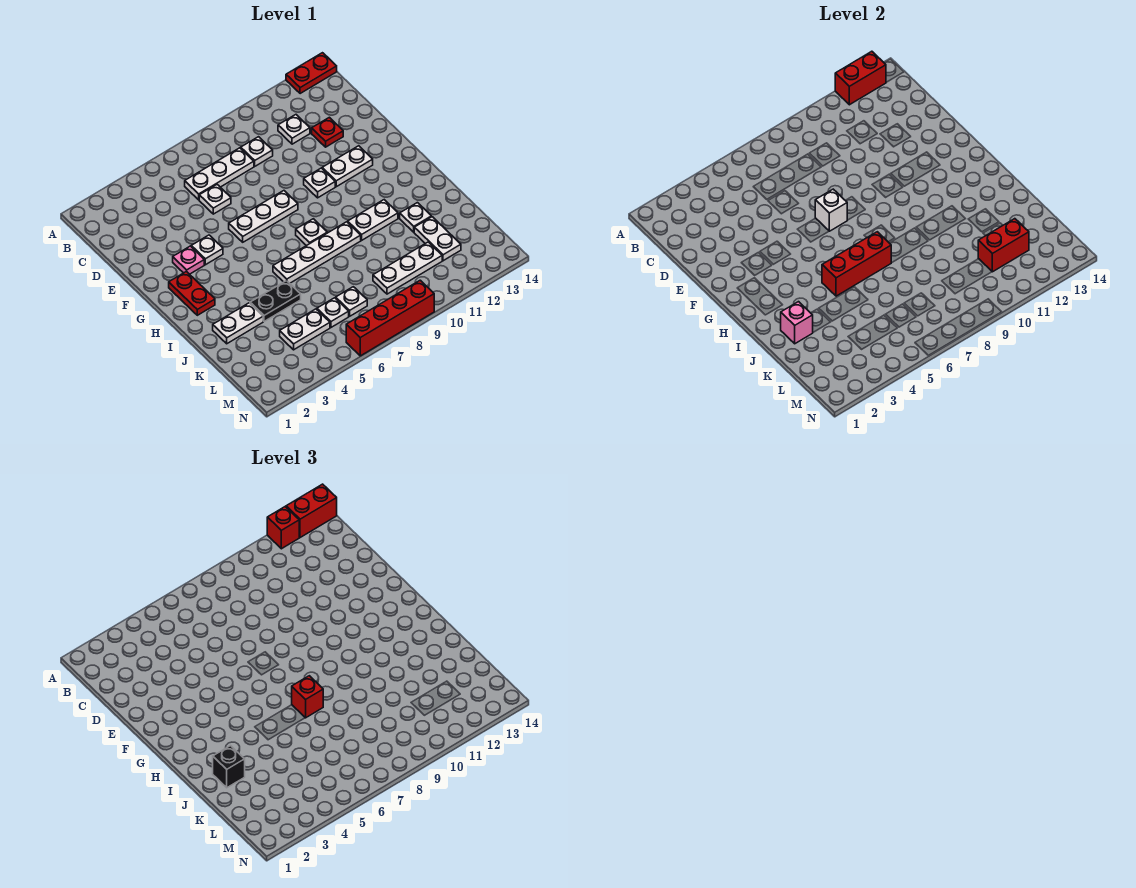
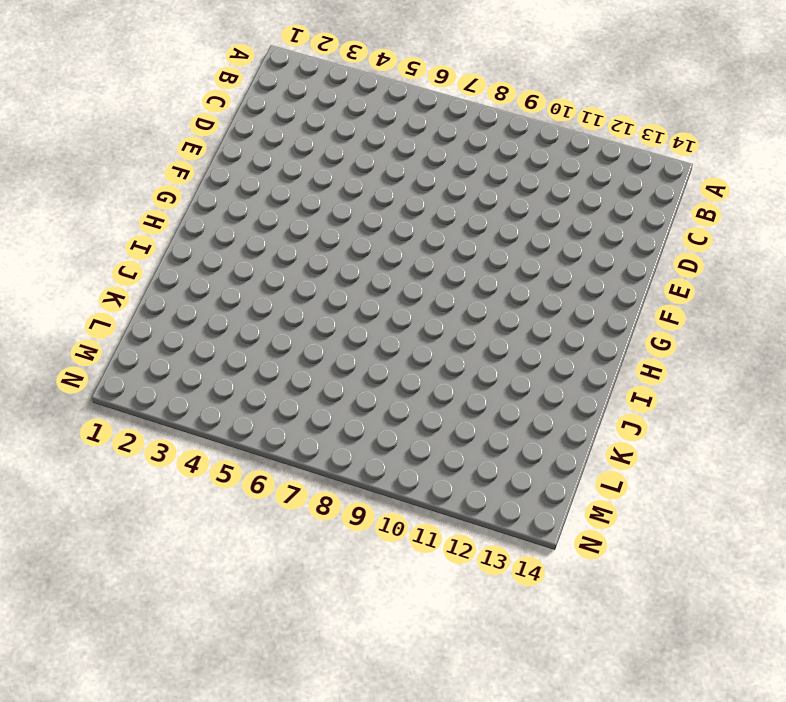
none -> red 1x2 plate [286,53,337,94]
none -> white 1x3 plate [185,148,254,200]
none -> white 1x1 plate [241,137,273,166]
none -> white 1x1 plate [278,115,310,144]

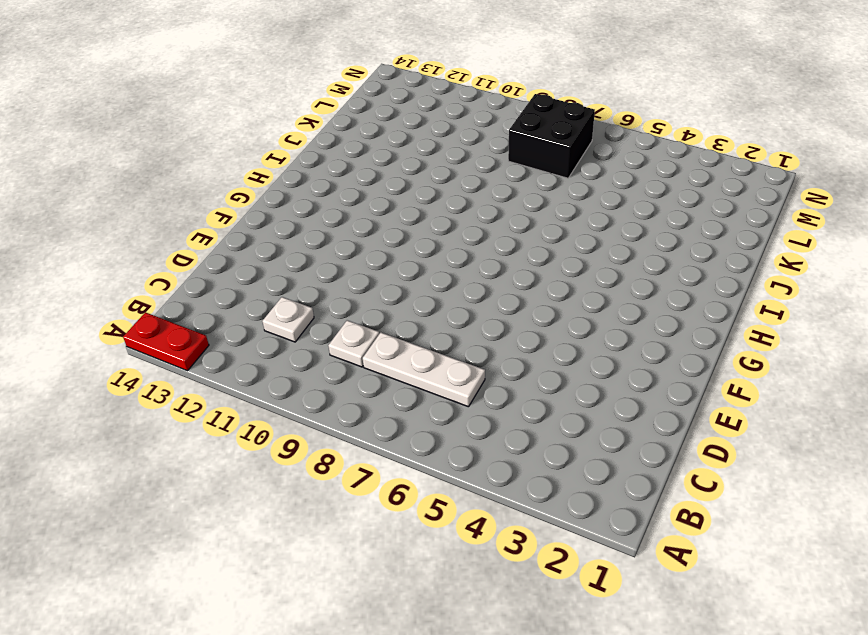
black 2x2 brick [508,94,595,178] -> white 1x1 plate [336,287,367,316]
none -> white 1x1 plate [199,185,231,214]
none -> red 1x1 plate [312,117,343,147]
none -> pink 1x1 plate [173,246,204,274]
none -> white 1x1 plate [191,235,223,265]

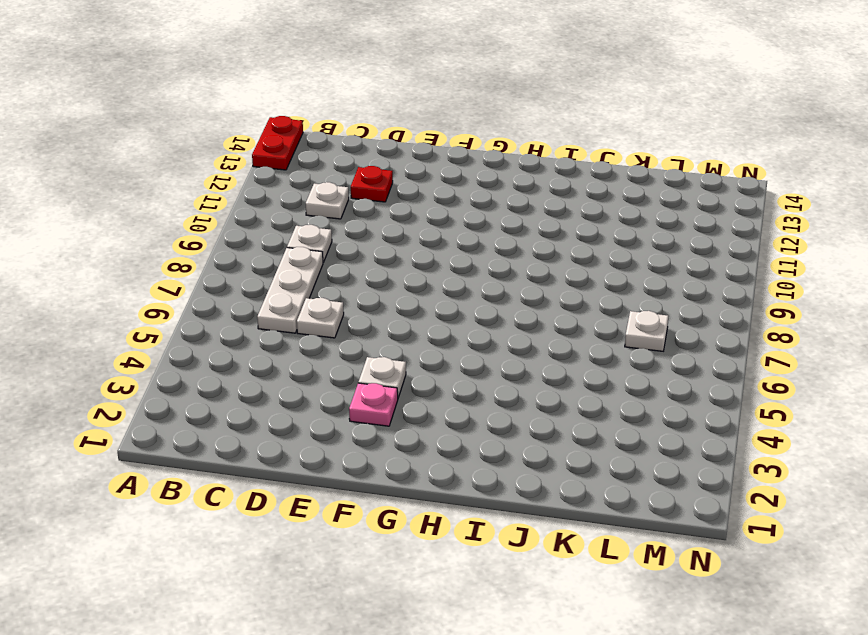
none -> white 1x3 plate [229,191,298,242]
none -> white 1x1 plate [304,168,335,198]
none -> white 1x2 plate [322,146,373,187]
none -> red 1x2 plate [169,271,215,315]

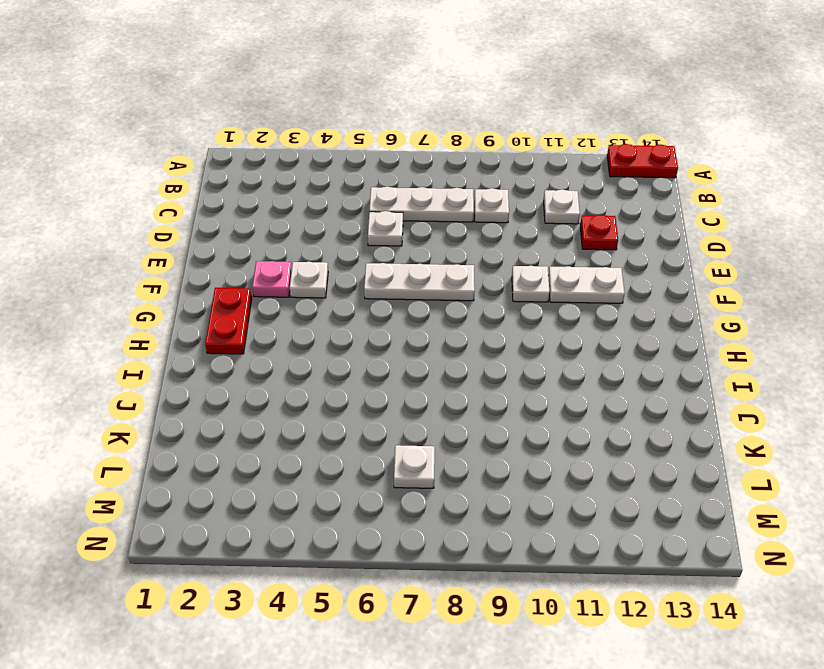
none -> white 1x1 plate [296,219,327,246]
none -> white 1x4 plate [273,222,361,283]
none -> white 1x2 plate [348,200,398,240]
none -> white 1x2 plate [213,303,263,344]

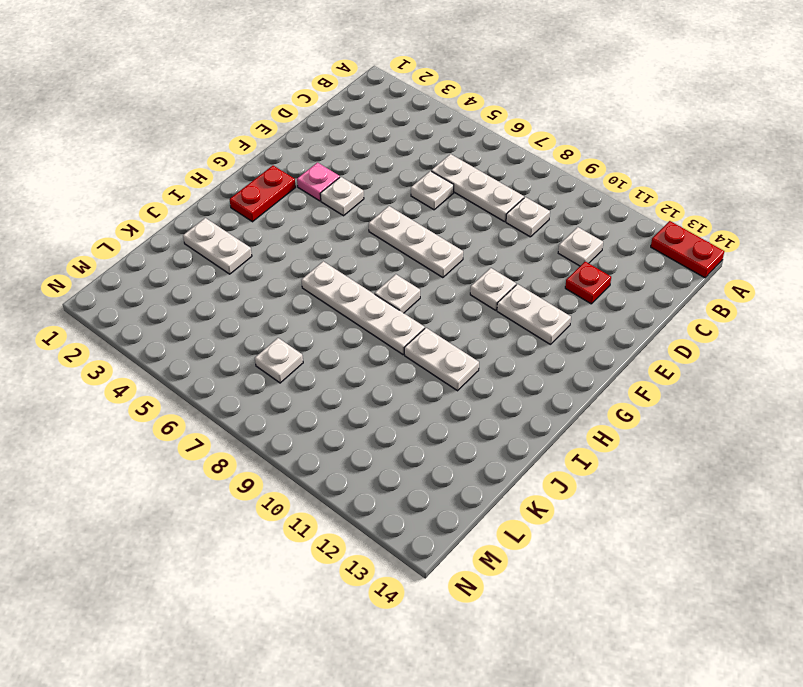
none -> black 1x2 plate [250,281,301,321]
none -> white 1x1 plate [400,203,432,232]
none -> white 1x2 plate [414,217,461,261]
none -> white 1x2 plate [280,309,330,350]

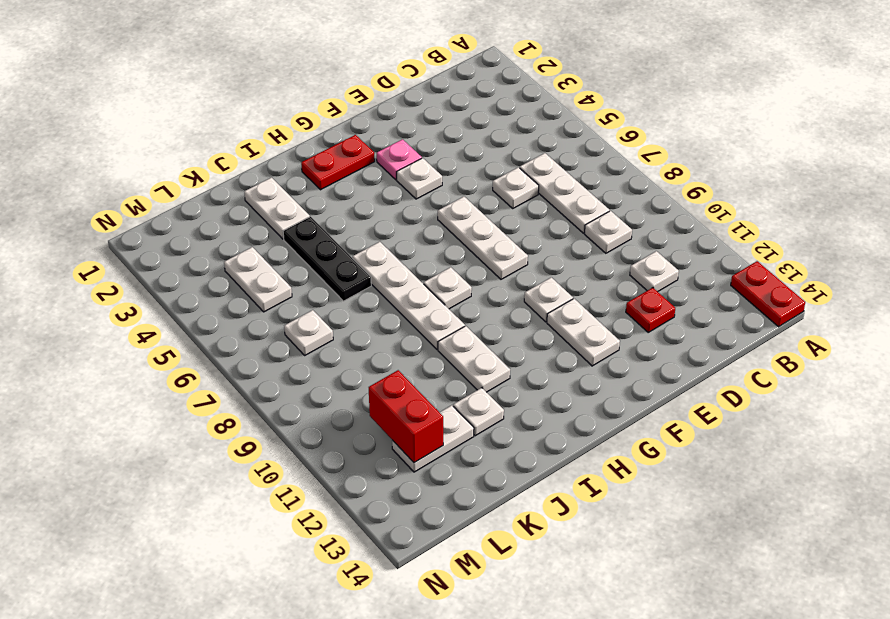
black 1x3 plate [283,217,371,301] -> black 1x2 plate [250,281,301,321]
none -> white 1x1 plate [317,298,349,327]
none -> white 1x3 plate [373,242,442,294]
none -> red 1x4 brick [346,280,434,356]
none -> red 1x2 brick [835,51,886,105]

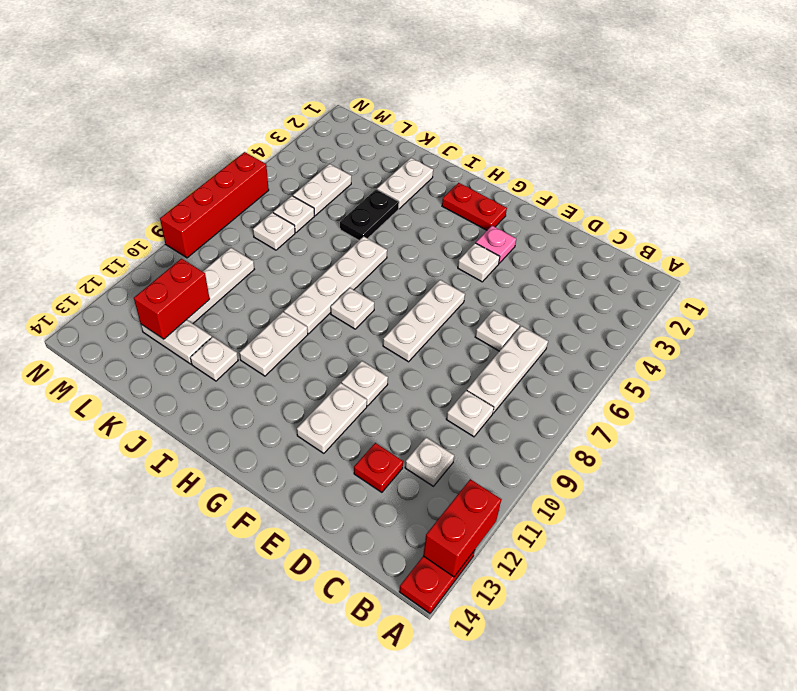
none -> white 1x1 brick [815,189,847,231]
none -> red 1x3 brick [822,232,891,296]
none -> pink 1x1 brick [781,302,813,344]
none -> red 1x1 brick [267,507,300,549]

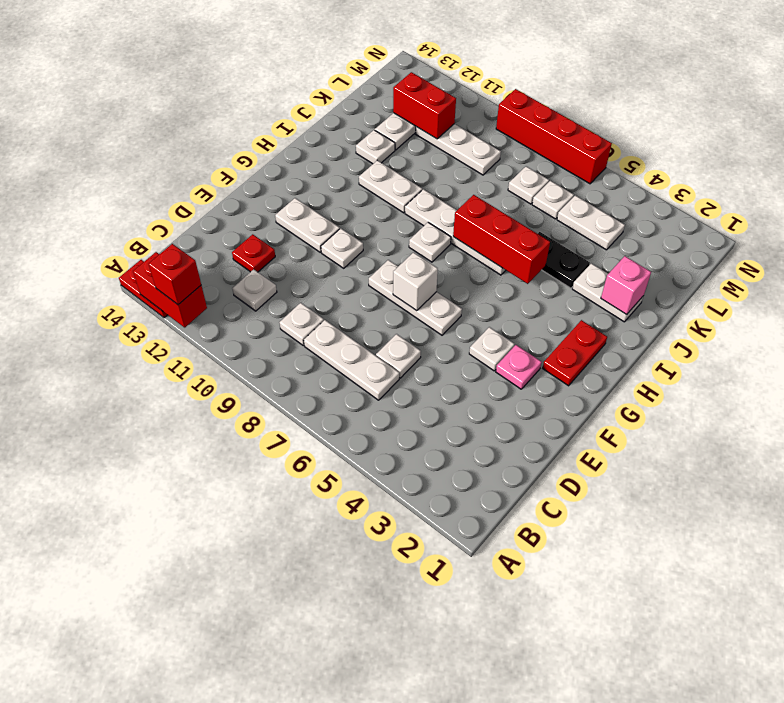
none -> red 1x2 brick [286,484,337,538]
none -> red 1x1 brick [292,676,323,718]
none -> black 1x1 brick [213,746,245,788]

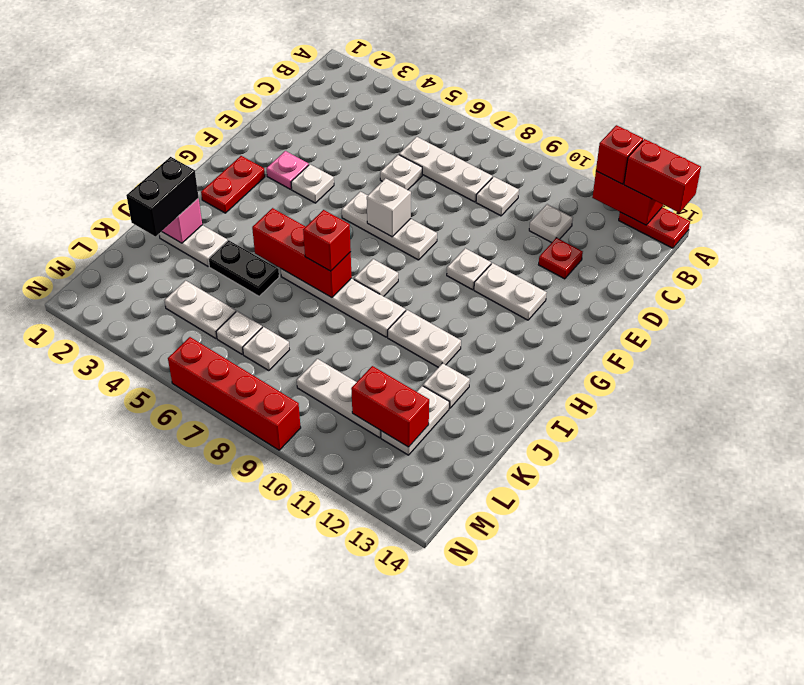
black 1x2 brick [126,157,199,236] -> black 1x1 brick [213,746,245,788]

